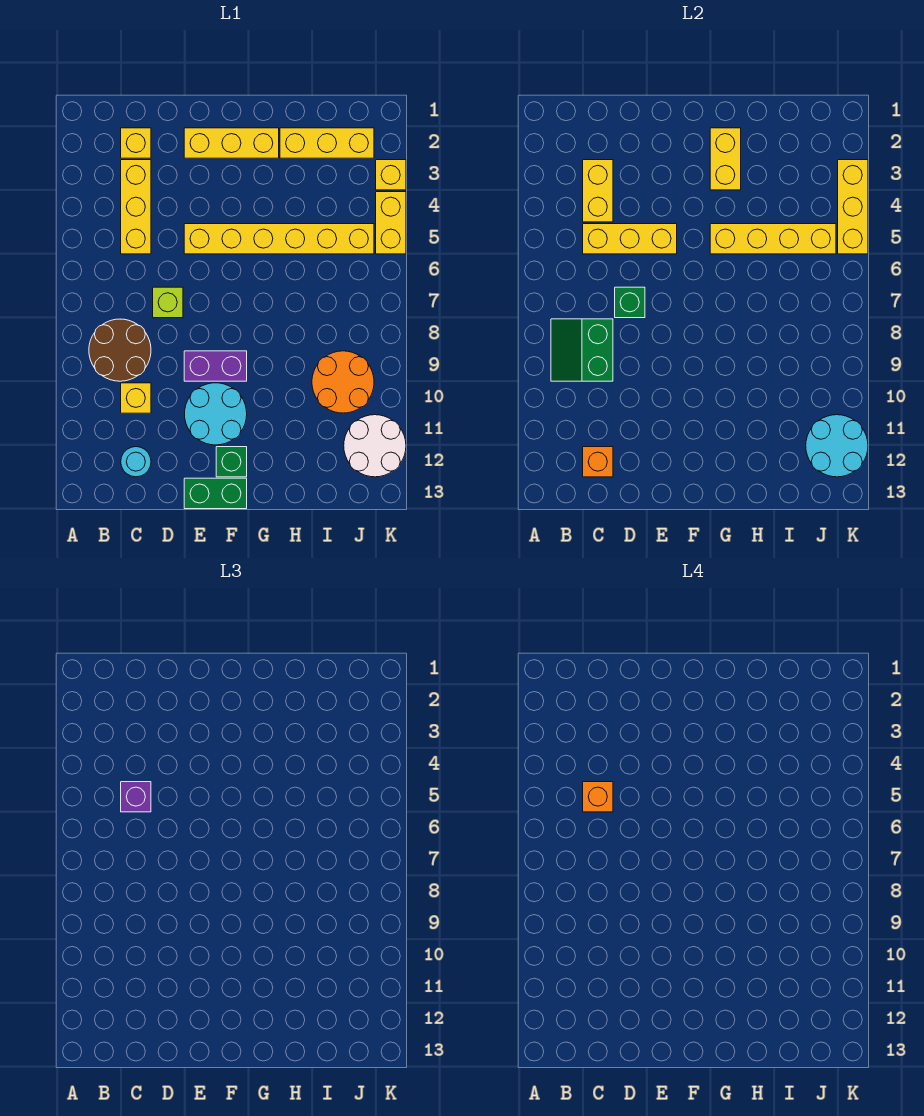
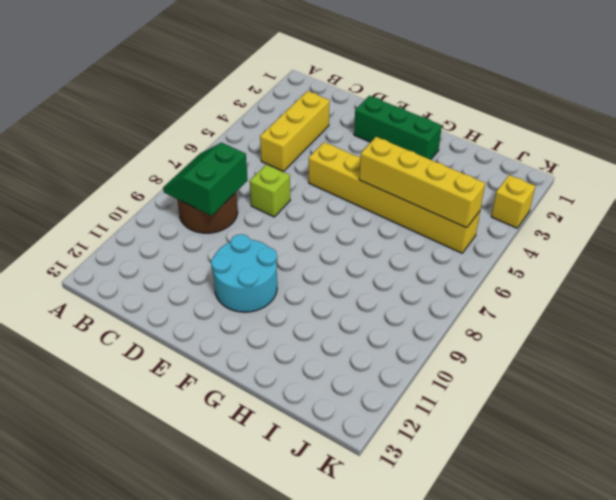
green 1x3 brick [354,96,442,160] -> yellow 1x3 brick [184,128,279,158]
none -> yellow 1x1 brick [121,128,151,158]
none -> yellow 1x1 brick [121,383,151,413]
none -> cyan 1x1 round brick [121,447,151,477]

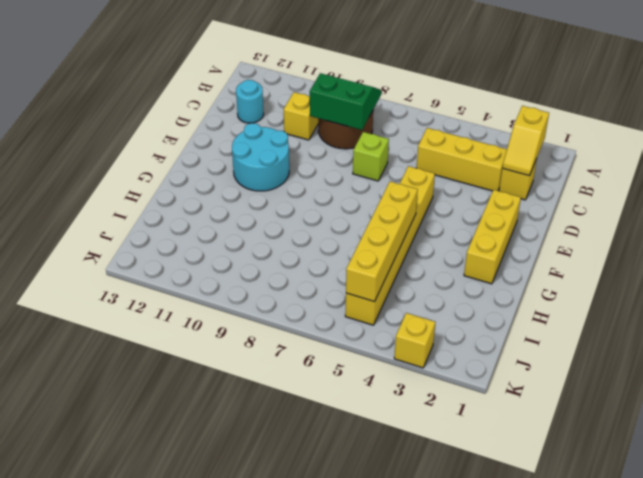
yellow 1x2 slope [502,106,549,176] -> none
none -> purple 1x2 brick [184,351,247,381]
none -> green 1x2 brick [184,478,247,509]
none -> green 1x1 brick [216,447,247,477]

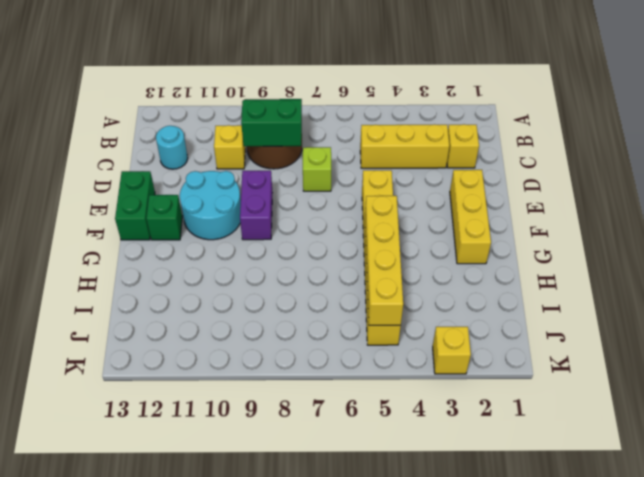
none -> yellow 1x3 brick [280,128,374,158]
none -> orange 2x2 round brick [312,351,374,413]
none -> white 2x2 round brick [344,415,406,477]

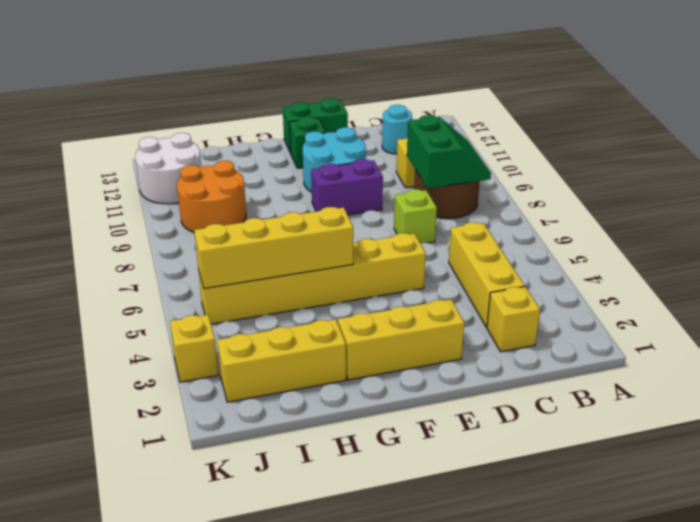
none -> yellow 1x2 brick [376,192,406,254]
none -> yellow 1x2 brick [583,160,613,222]
none -> yellow 1x3 brick [583,224,677,254]

